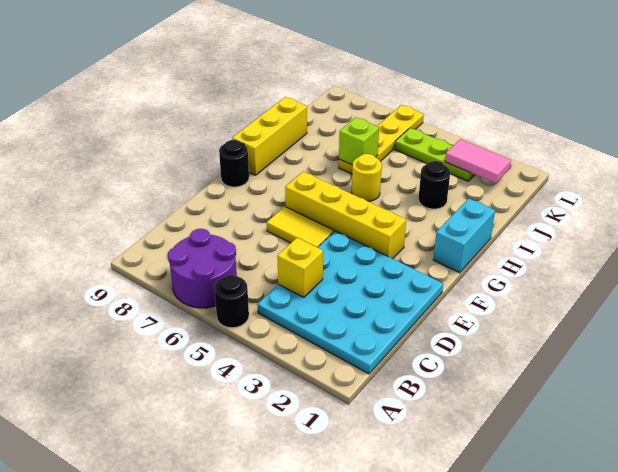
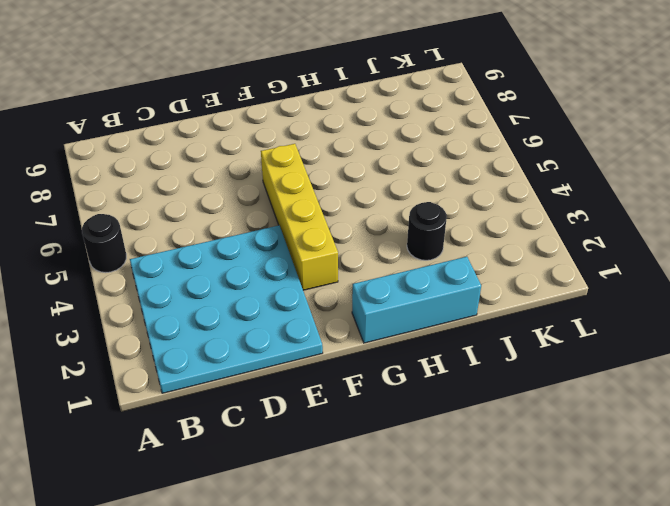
cyan 1x3 brick [352,257,481,343] -> cyan 1x2 brick [433,198,495,273]
none -> purple 2x2 round brick [168,229,237,308]
none -> yellow 1x2 tile [267,207,334,248]
none -> black 1x1 round brick [219,140,249,187]

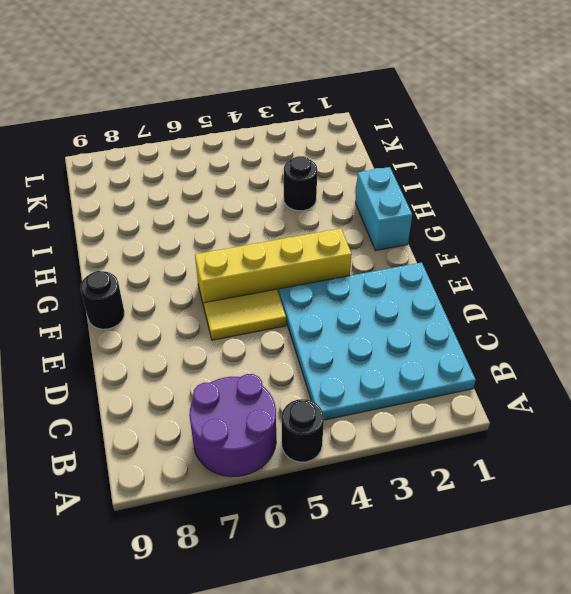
none -> yellow 1x3 brick [232,97,307,175]
none -> yellow 1x1 round brick [352,154,382,201]
none -> yellow 1x4 plate [339,105,424,174]

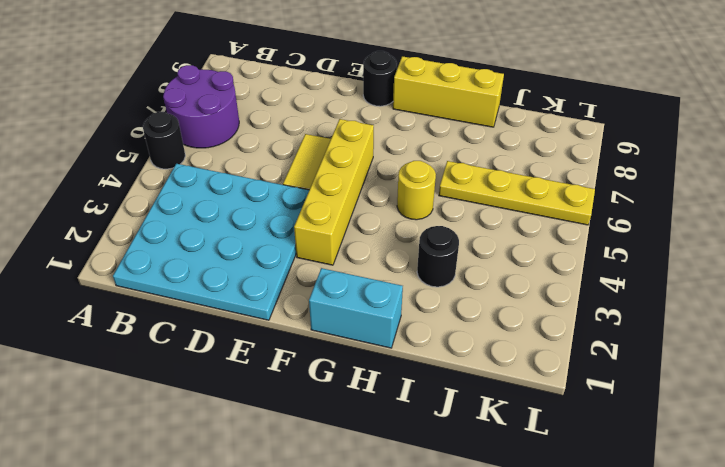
none -> lime 1x3 plate [395,128,475,181]
none -> yellow 1x1 brick [277,238,323,297]
none -> lime 1x1 brick [339,117,379,165]

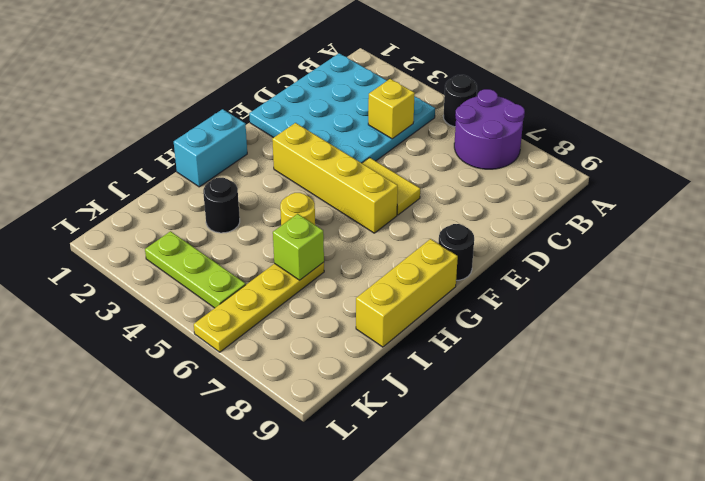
none -> pink 1x2 tile [445,139,511,183]

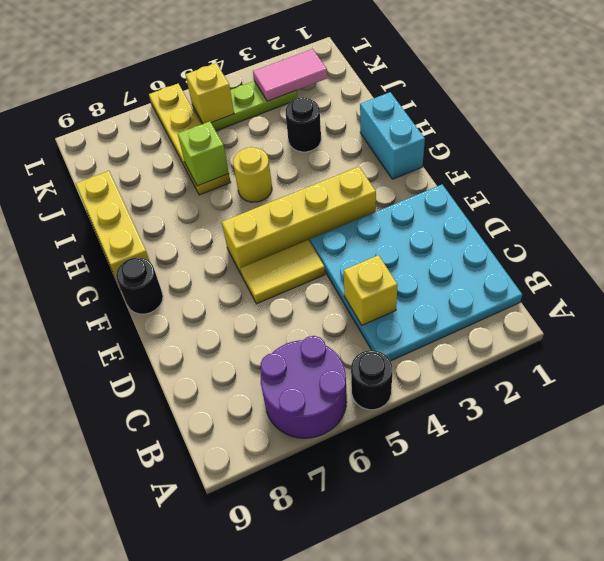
yellow 1x1 brick [186,63,234,124] -> none

